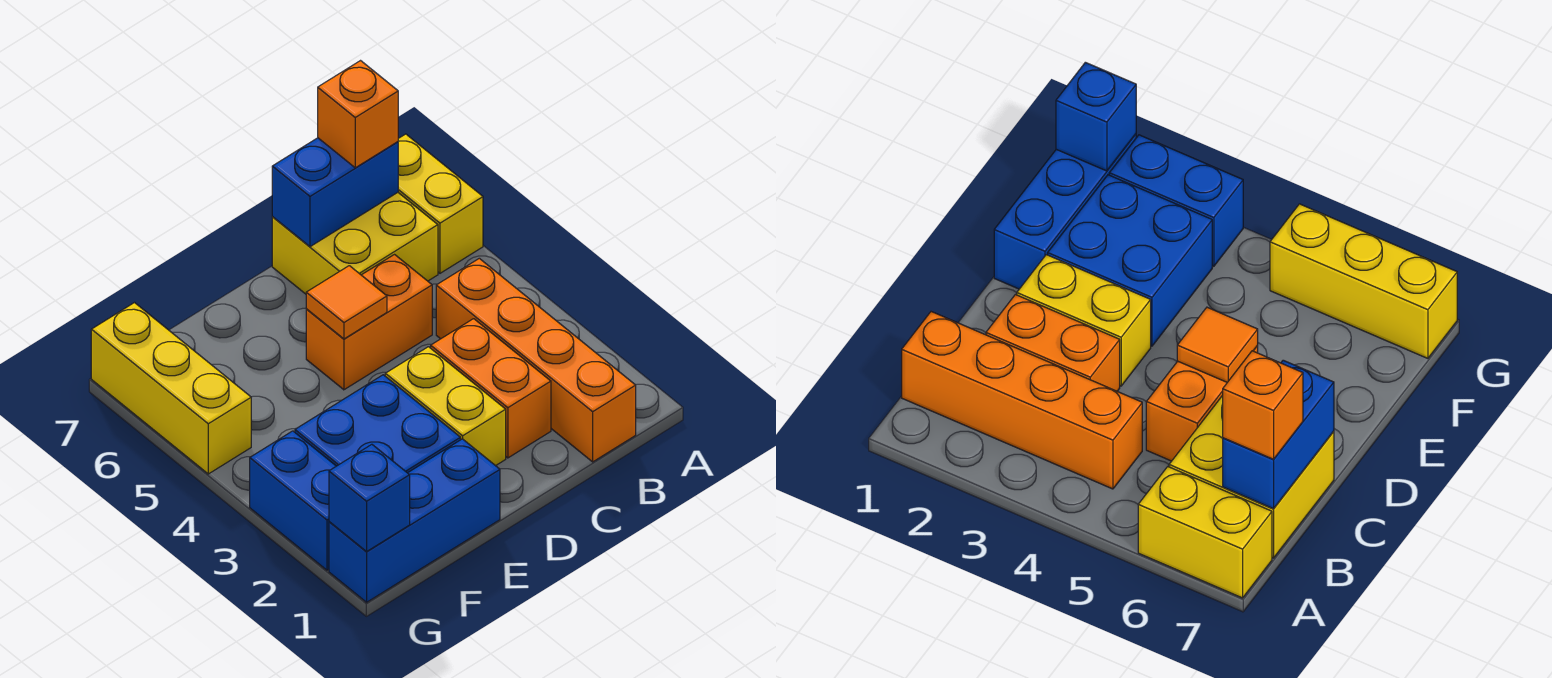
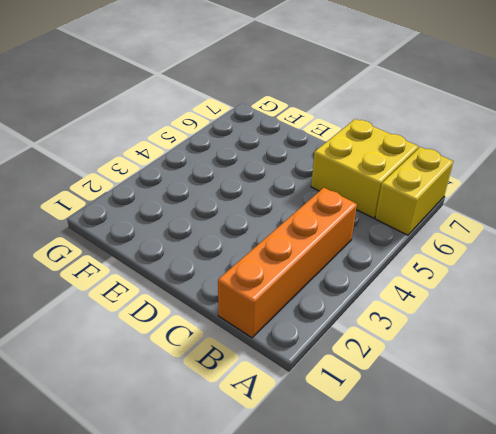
none -> orange 1x2 brick [431,319,551,458]
none -> orange 1x2 brick [306,255,432,390]
none -> yellow 1x2 brick [385,347,506,466]

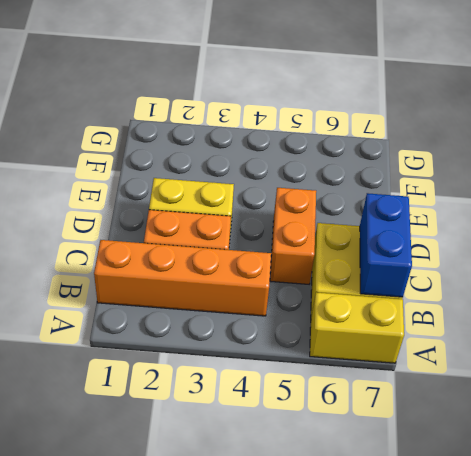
none -> blue 1x3 brick [329,439,500,602]
none -> blue 2x2 brick [295,375,460,473]
none -> blue 1x2 brick [250,431,336,570]

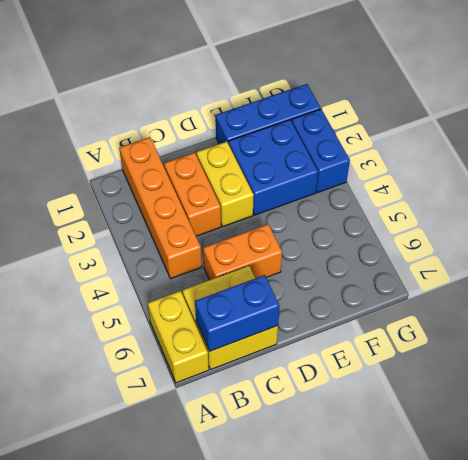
none -> yellow 1x3 brick [91,303,251,474]
none -> orange 1x1 tile [306,266,387,339]
none -> blue 1x1 brick [329,444,410,551]

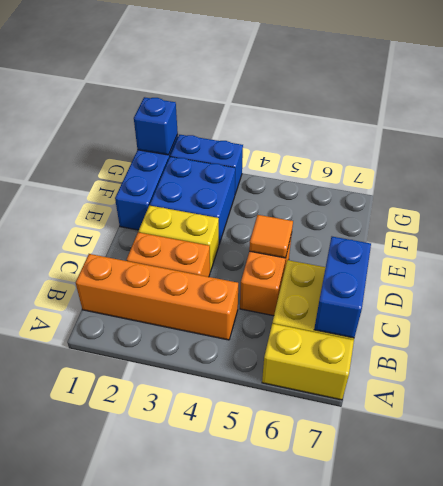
none -> yellow 1x3 brick [91,303,251,474]
none -> orange 1x1 brick [318,61,398,168]

